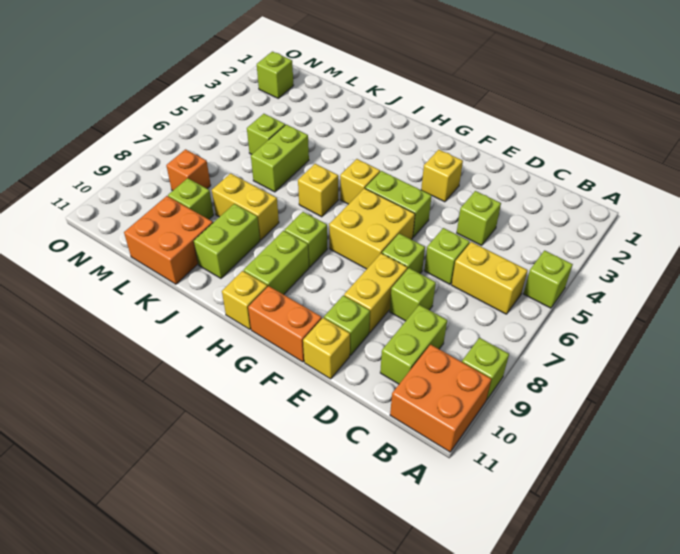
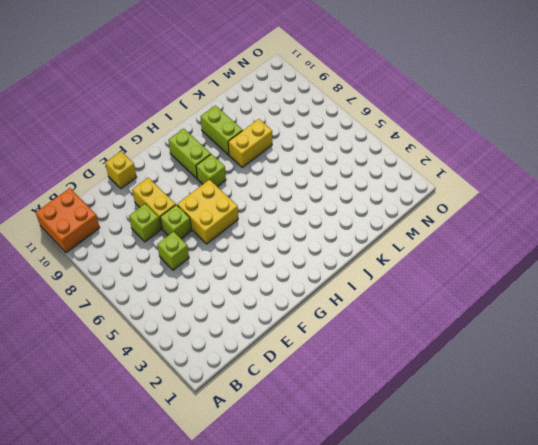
none -> lime 1x1 brick [523,251,573,308]
none -> lime 1x1 brick [462,338,509,400]
none -> yellow 1x2 brick [452,242,528,314]

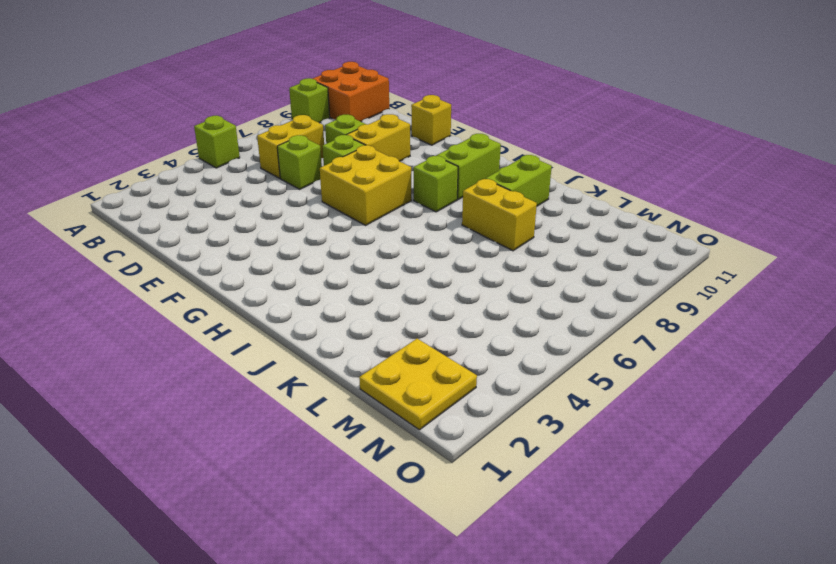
yellow 1x2 brick [257,115,324,178] -> yellow 1x2 brick turned to [452,242,528,314]
yellow 2x2 plate [359,339,477,430] -> lime 1x1 brick [257,52,294,98]
none -> lime 1x2 brick [380,305,447,384]
none -> lime 1x1 brick [457,191,501,245]
none -> lime 1x1 brick [324,295,370,355]

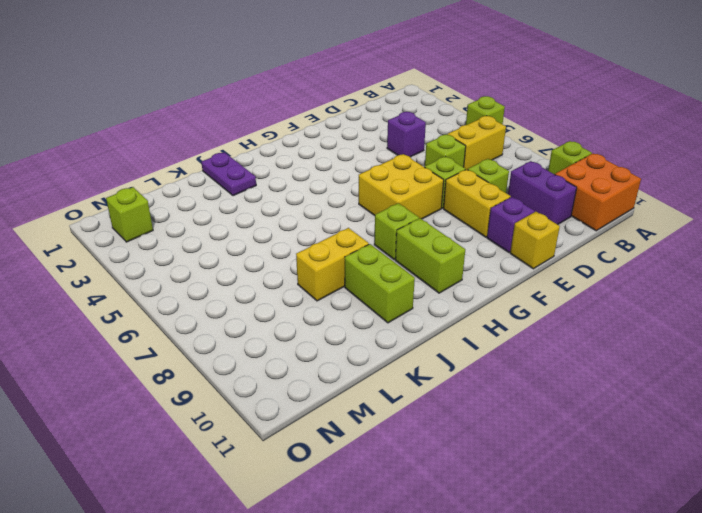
purple 1x2 brick [508,161,577,225] -> lime 1x2 brick [380,305,447,384]
purple 1x1 brick [387,112,426,157] -> lime 1x1 brick [457,191,501,245]
purple 1x1 brick [487,197,535,253] -> lime 1x1 brick [324,295,370,355]
purple 1x2 plate [201,152,256,196] -> none
none -> yellow 1x1 brick [421,150,463,202]
none -> lime 1x2 brick [365,171,432,237]
none -> orange 1x2 brick [248,286,322,362]

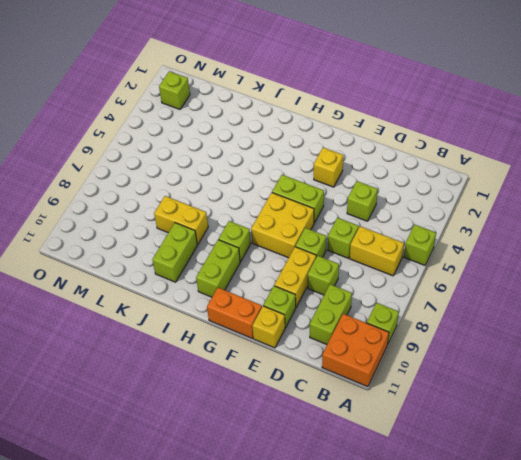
none -> yellow 1x1 brick [340,159,380,204]
none -> yellow 1x1 brick [222,271,267,329]
none -> yellow 1x1 brick [298,164,338,217]

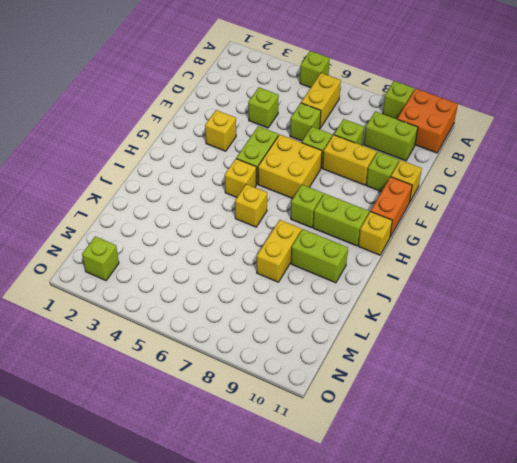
none -> lime 1x2 brick [251,124,309,192]
none -> orange 2x2 brick [124,196,213,284]
none -> lime 1x1 brick [247,114,285,154]

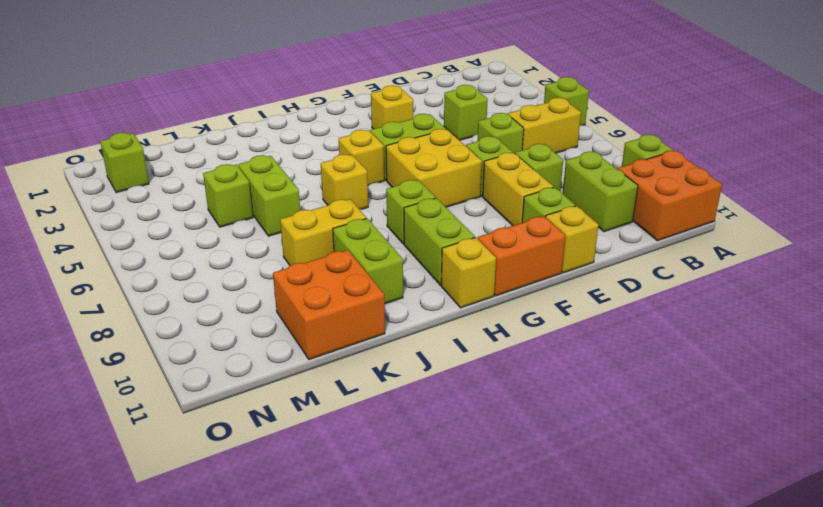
none -> lime 1x1 brick [168,178,214,219]
none -> orange 1x1 brick [166,149,211,191]

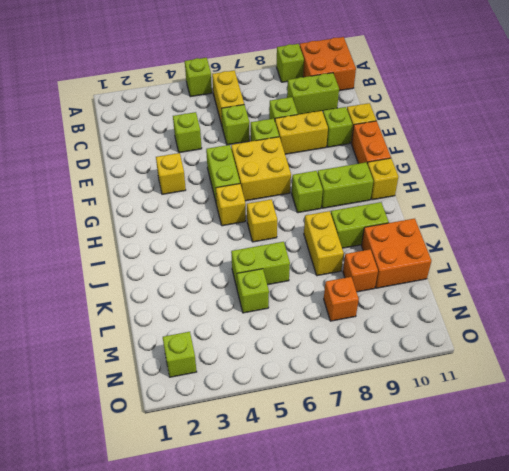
orange 1x1 brick [343,249,378,292] -> lime 1x1 brick [168,178,214,219]

